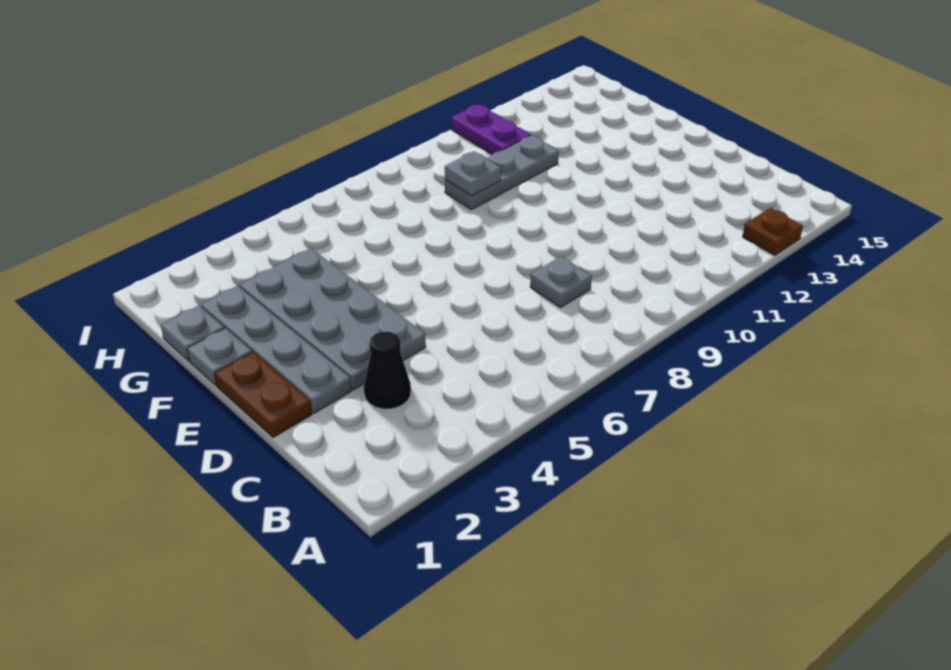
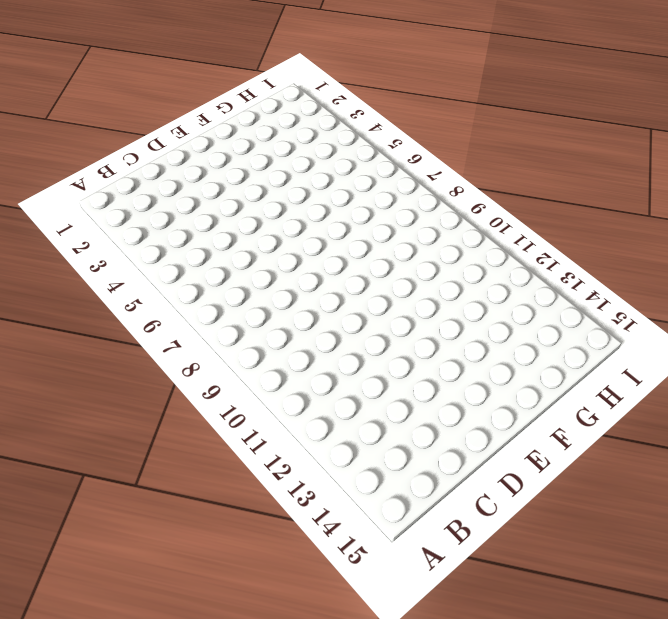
none -> brown 1x1 plate [743,208,803,255]
none -> black 1x1 cone [364,332,411,409]

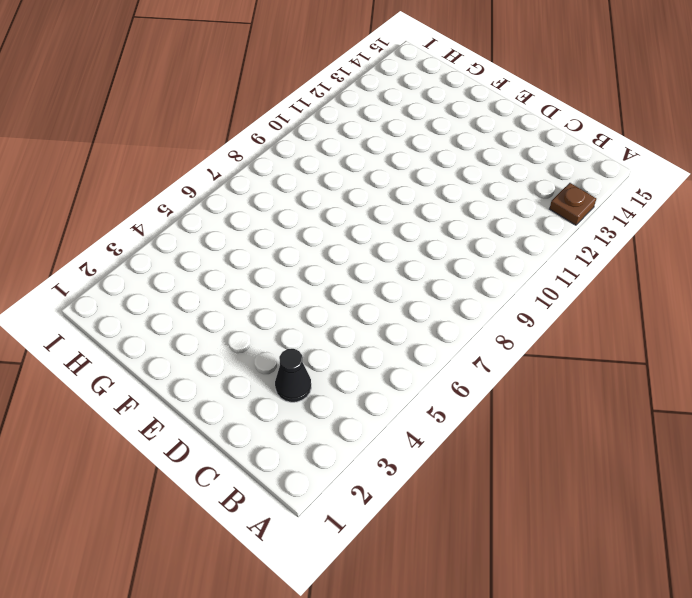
none -> grey 1x1 plate [530,256,592,308]
none -> brown 1x2 plate [214,352,312,438]

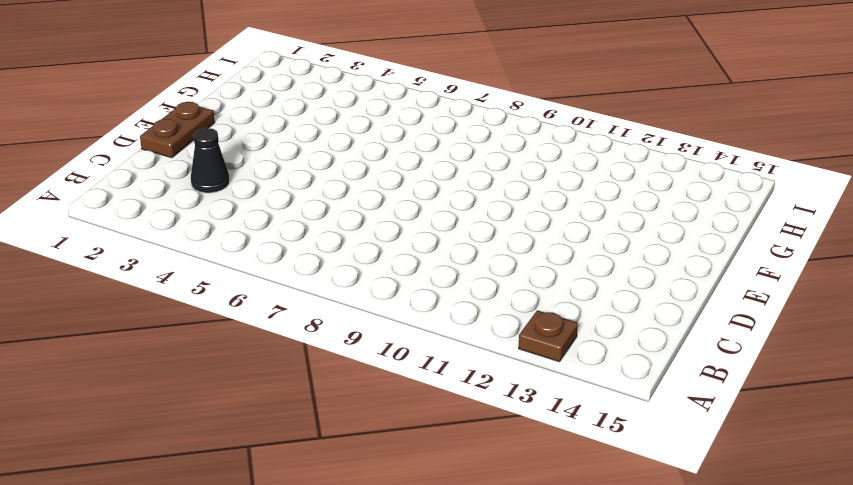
none -> grey 1x1 plate [530,256,592,308]
none -> grey 1x4 plate [201,286,351,413]

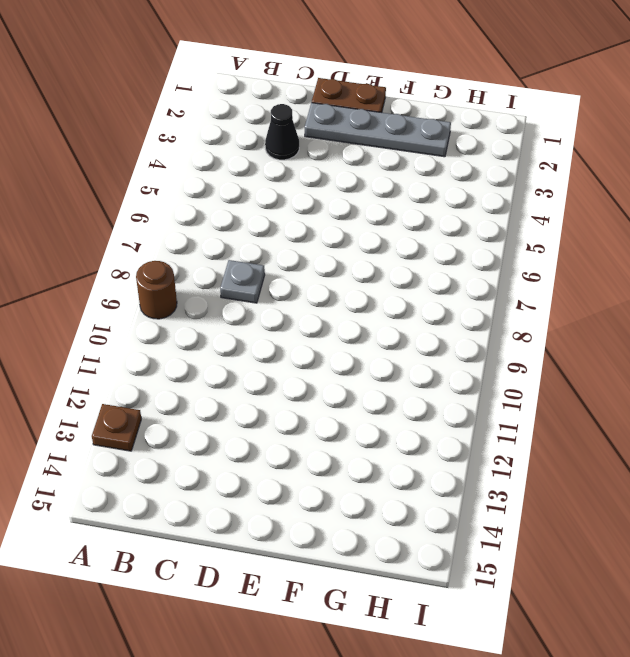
brown 1x1 round brick [136,261,177,319] -> none
none -> grey 2x4 plate [240,248,426,390]
none -> grey 1x1 plate [187,328,252,385]

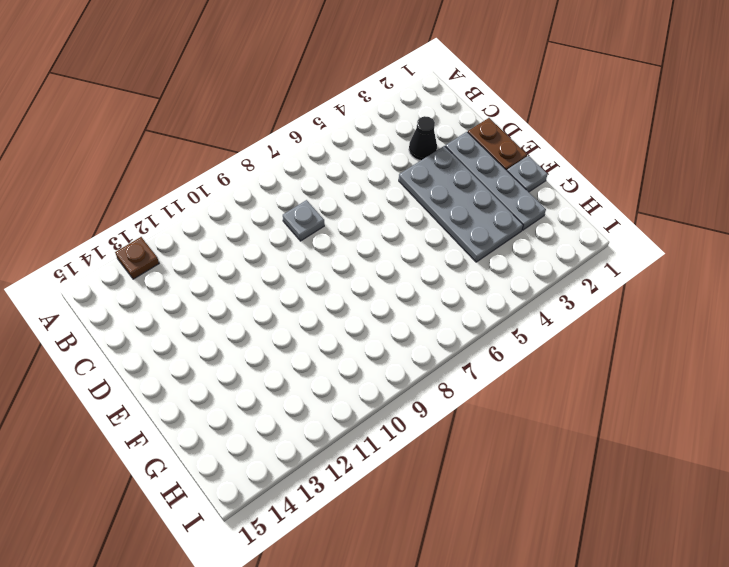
none -> grey 1x1 plate [161,305,224,361]
none -> grey 1x3 plate [445,135,559,210]

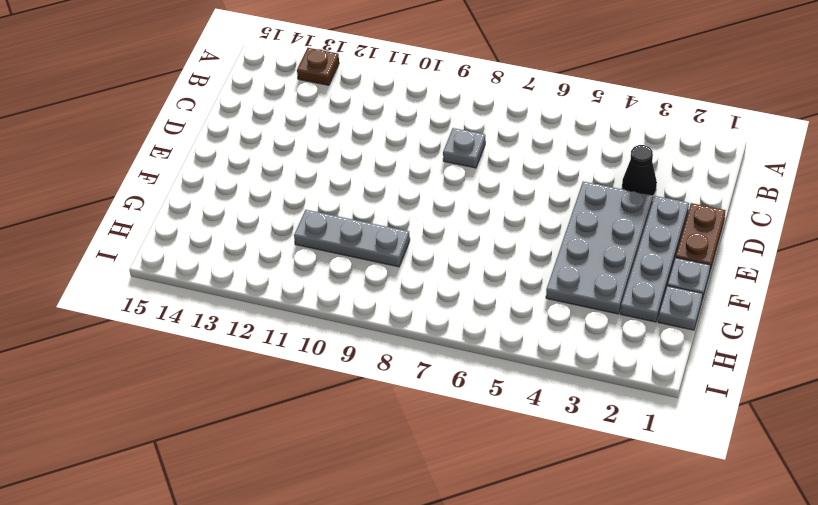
none -> purple 1x2 plate [452,104,531,154]
none -> grey 1x1 plate [445,151,501,196]

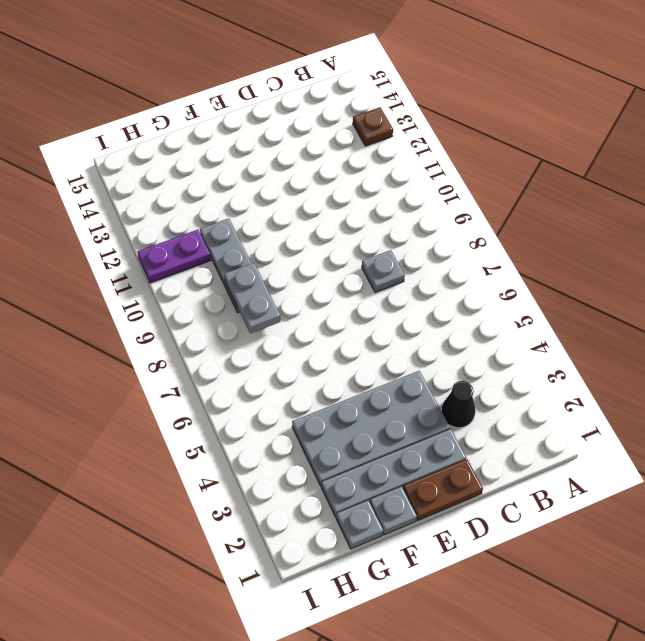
grey 1x2 plate [224,263,280,333] -> grey 1x1 plate [445,151,501,196]

